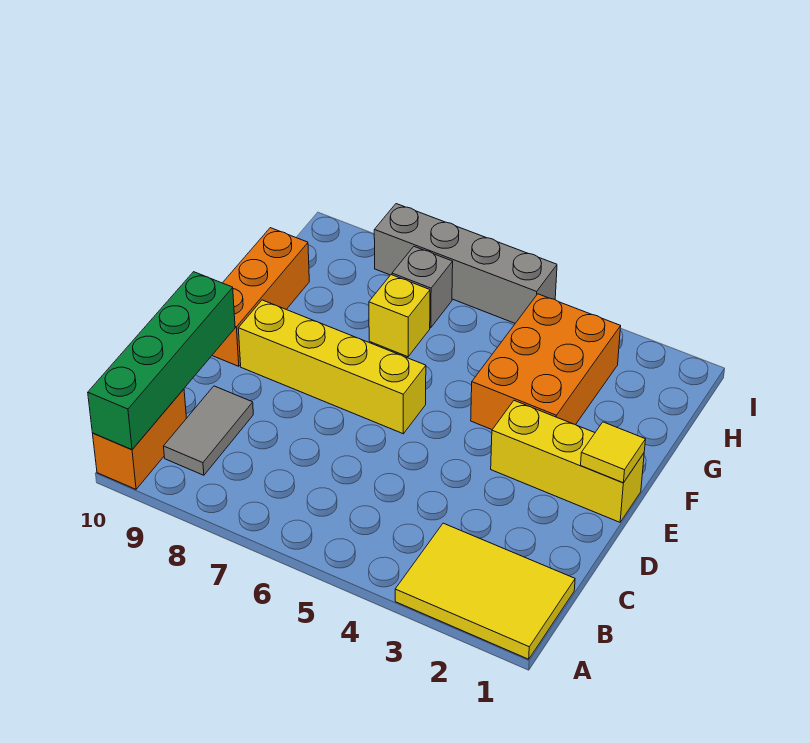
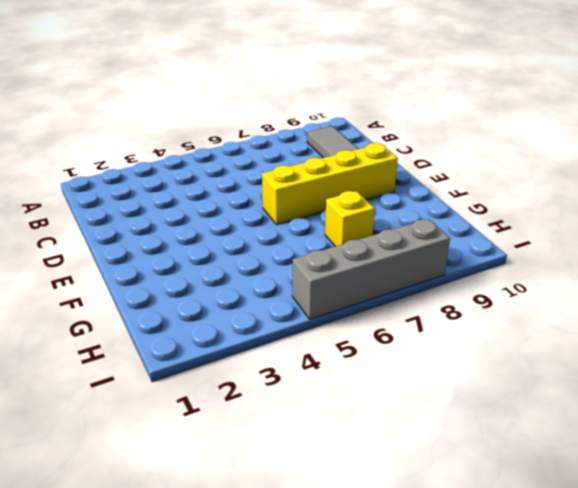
none -> yellow 2x3 tile [395,523,575,659]
none -> orange 1x2 brick [93,389,186,489]
none -> yellow 1x3 brick [491,401,644,522]

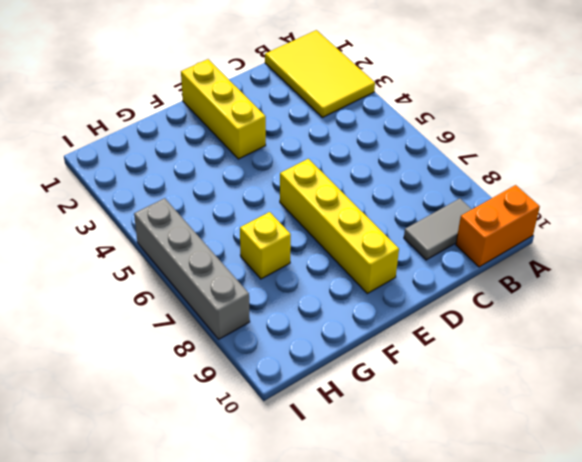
none -> orange 1x3 brick [212,228,309,366]
none -> orange 2x3 brick [471,294,621,429]
none -> grey 1x1 brick [392,247,453,328]

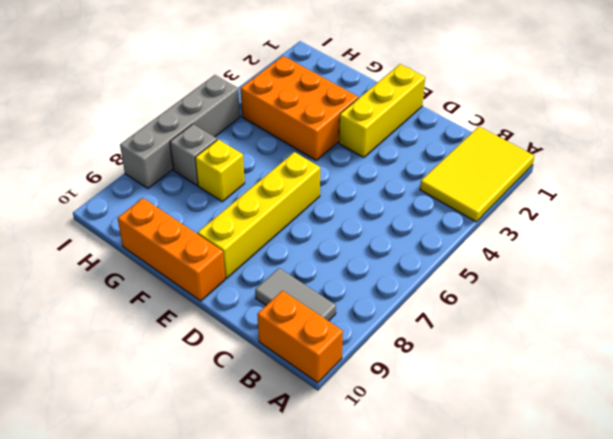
none -> green 1x4 brick [88,272,235,450]
none -> yellow 1x1 tile [581,422,646,483]

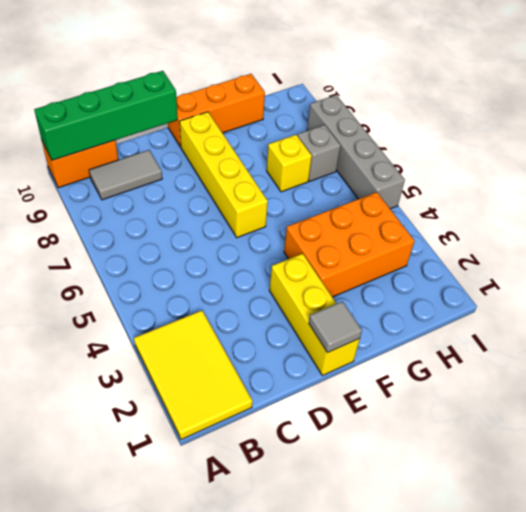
grey 1x1 tile [309,301,362,353] -> yellow 1x1 tile [581,422,646,483]

